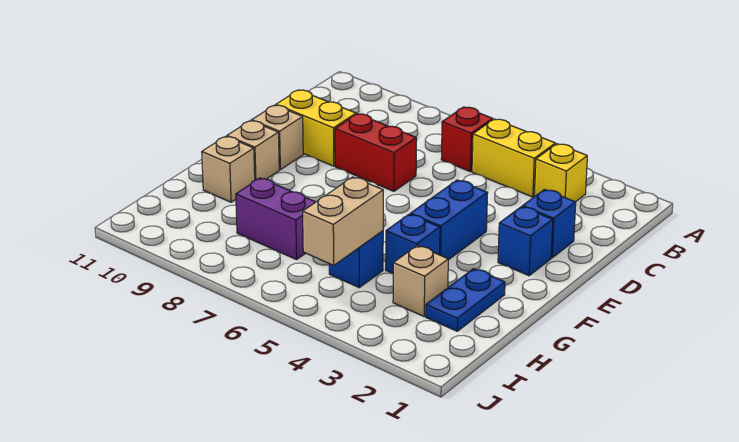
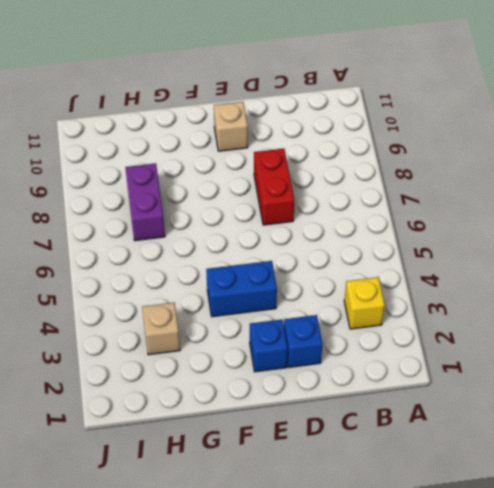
none -> yellow 1x2 brick [472,119,555,197]
none -> red 1x1 brick [441,107,493,172]
none -> yellow 1x2 brick [276,90,356,166]

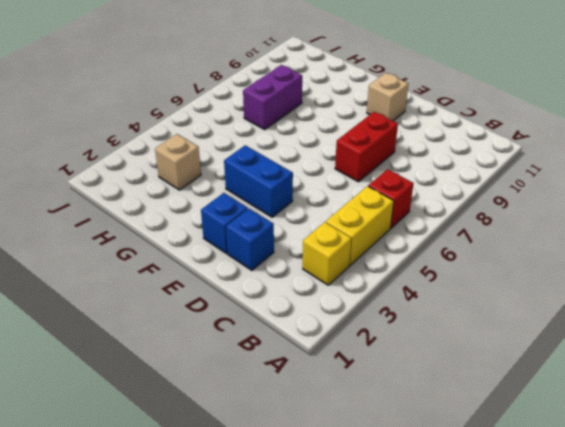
none -> yellow 1x2 brick [276,90,356,166]
none -> tan 1x1 brick [227,121,279,180]
none -> blue 1x2 plate [426,269,505,331]

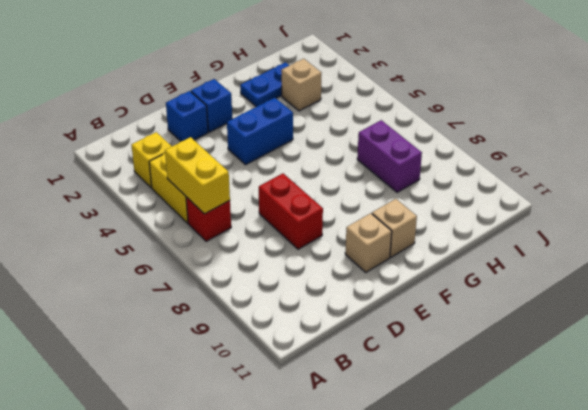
yellow 1x2 brick [165,137,230,214] -> yellow 1x2 brick moved to [276,90,356,166]
none -> blue 1x1 brick [386,214,440,274]
none -> tan 1x1 brick [202,136,255,202]
none -> blue 1x1 brick [329,231,383,288]

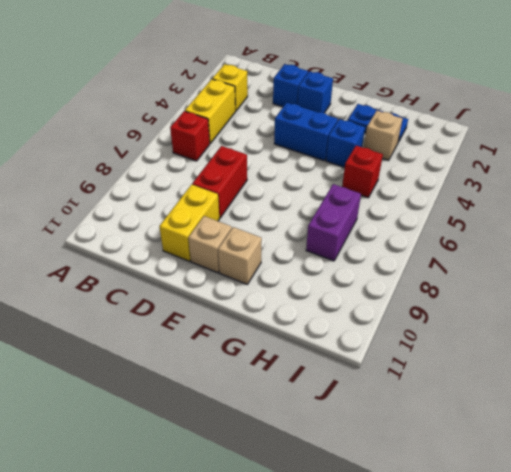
red 1x1 brick [342,146,383,198] -> blue 1x1 brick [329,231,383,288]
none -> tan 1x1 brick [202,136,255,202]
none -> tan 1x2 brick [303,177,383,265]

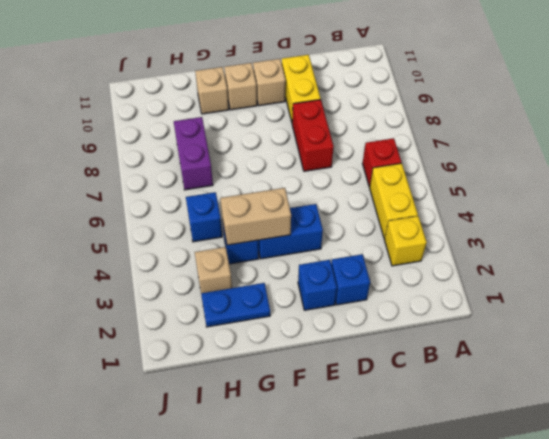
tan 1x2 brick [220,188,291,245] -> tan 1x2 brick moved to [303,177,383,265]

